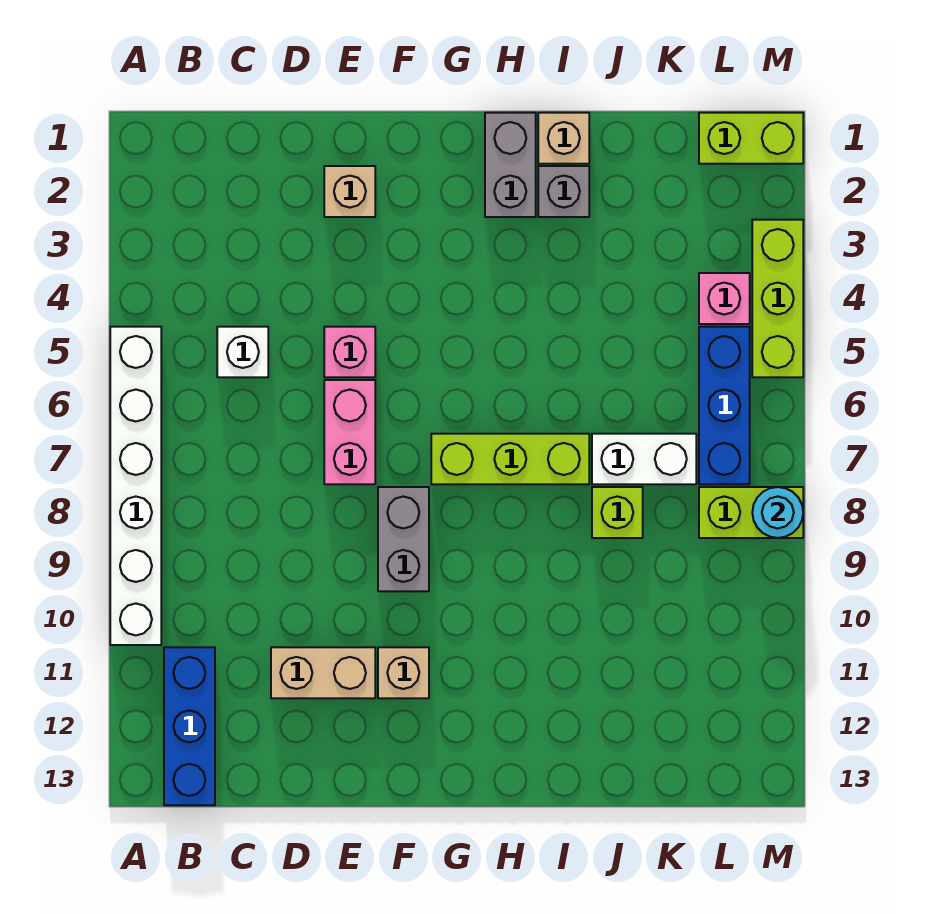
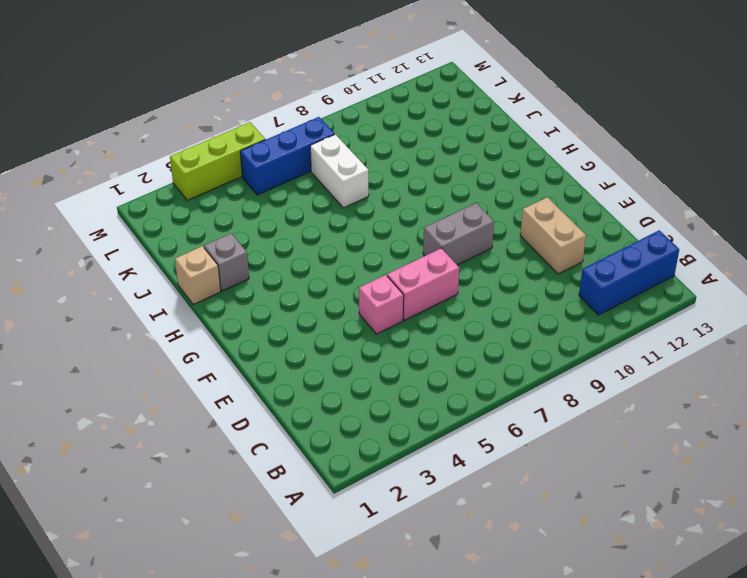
none -> white 1x6 brick [110,327,161,645]
none -> white 1x1 brick [217,327,268,377]
none -> tan 1x1 brick [324,166,375,217]

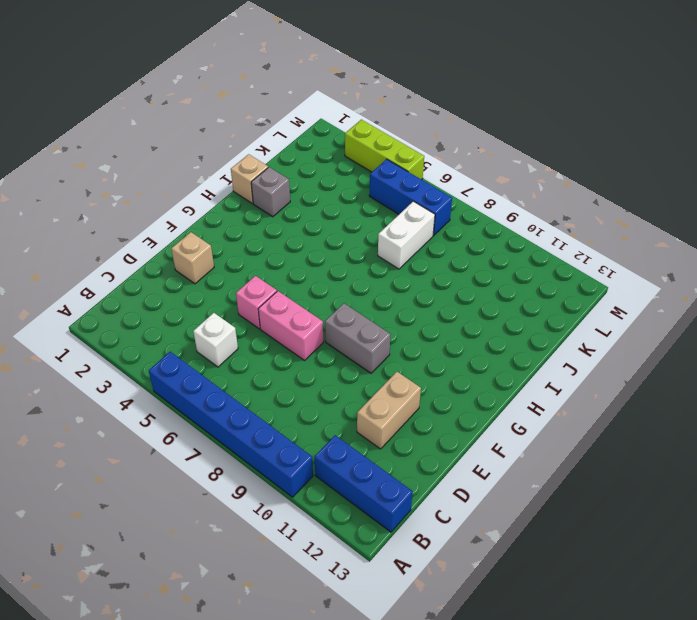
blue 1x6 brick [149,352,313,497] -> white 1x6 brick [110,327,161,645]
none -> tan 1x1 brick [378,647,429,698]
none -> lime 1x3 brick [431,434,589,484]
none -> grey 1x2 brick [485,113,536,217]

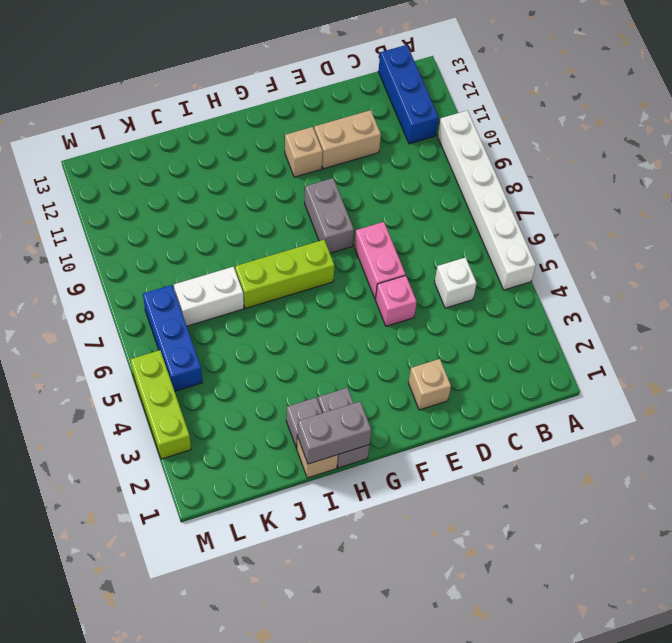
grey 1x2 brick [297,402,371,464] -> none
none -> lime 1x1 brick [592,487,643,538]
none -> lime 1x2 brick [699,113,803,164]
none -> pink 1x1 brick [699,273,750,324]

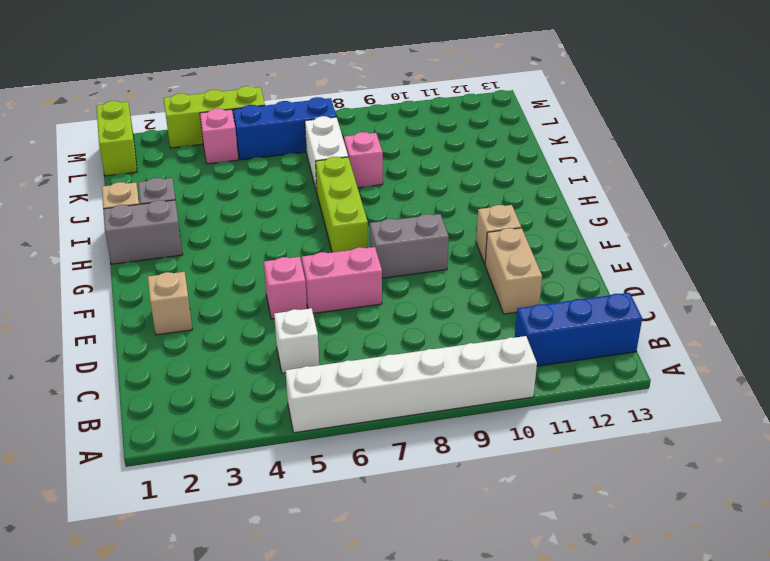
pink 1x1 brick [344,132,383,188] -> lime 1x1 brick [592,487,643,538]
none -> lime 1x2 brick [699,487,803,538]
none -> cyan 1x1 round brick [752,487,803,538]

